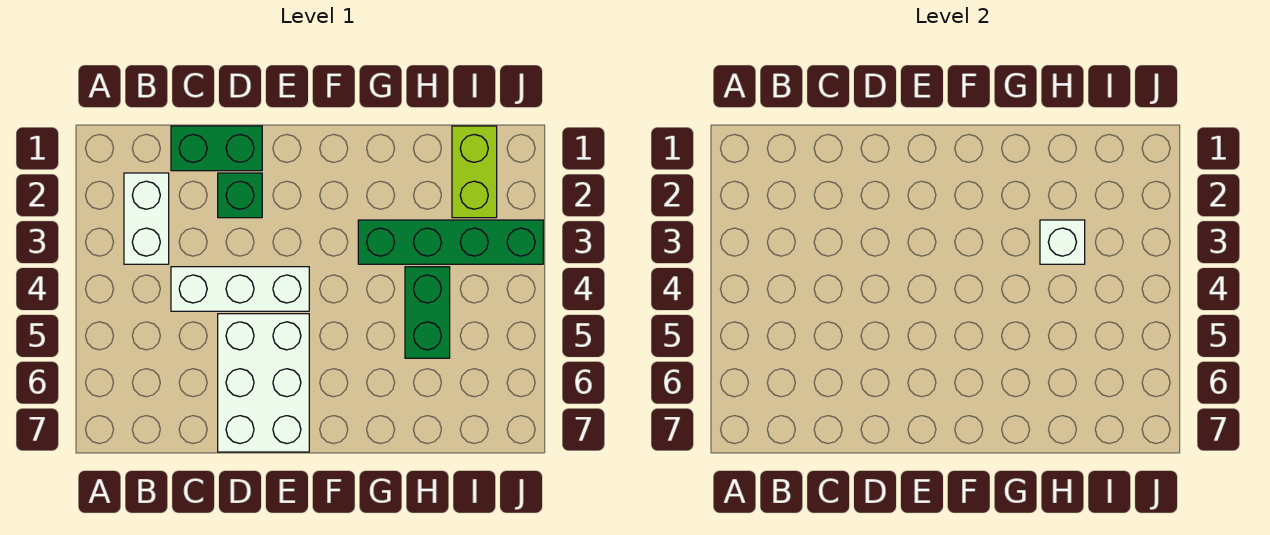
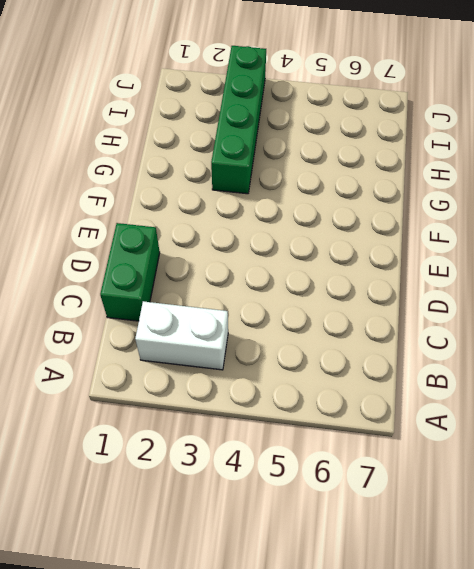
none -> white 1x3 brick [171,267,309,311]
none -> green 1x1 brick [218,173,262,218]

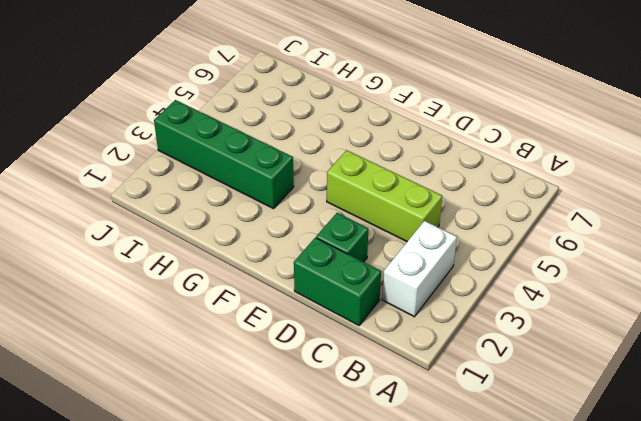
lime 1x3 brick [327,150,442,242] -> white 1x3 brick [171,267,309,311]
none -> white 2x3 brick [218,314,309,452]
none -> green 1x2 brick [405,267,450,358]

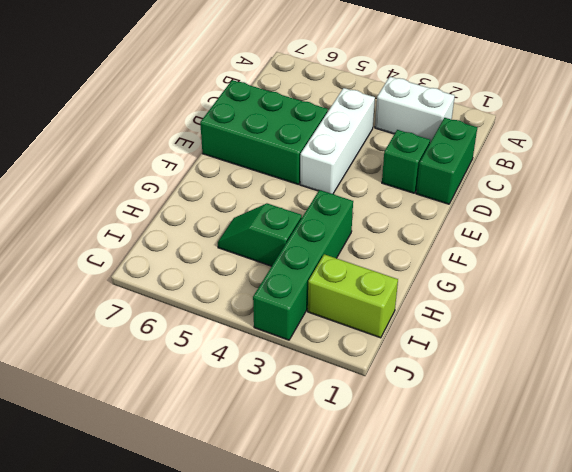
green 2x3 brick [200,80,328,185] -> white 2x3 brick [218,314,309,452]
green 1x2 slope [218,203,302,266] -> green 1x2 brick [405,267,450,358]
none -> white 1x1 brick [1040,220,1085,264]

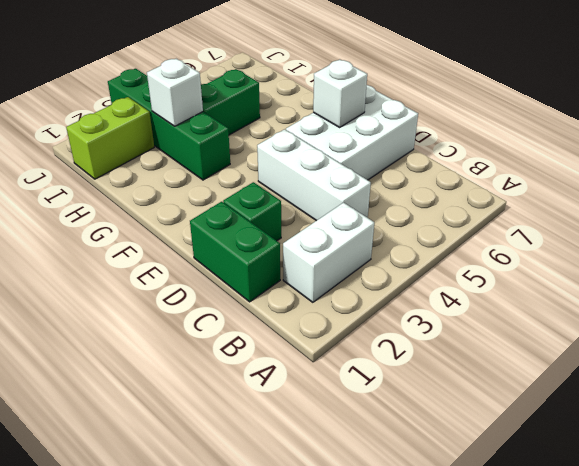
white 1x1 brick [313,60,367,127] -> none

